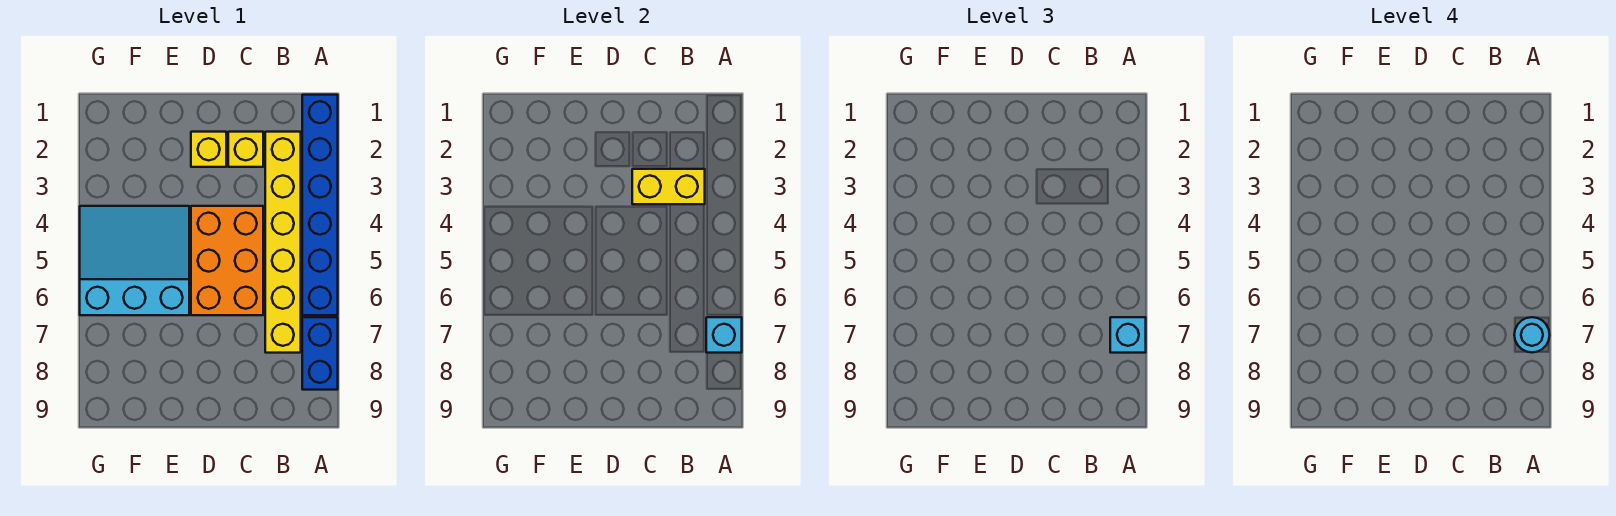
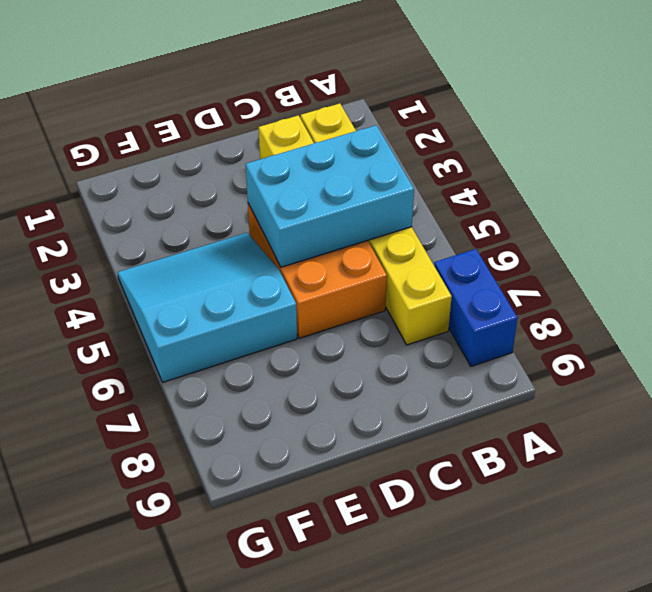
cyan 2x3 brick [246,125,414,267] -> none
none -> blue 1x6 brick [302,95,338,315]
none -> yellow 1x1 brick [191,132,226,167]

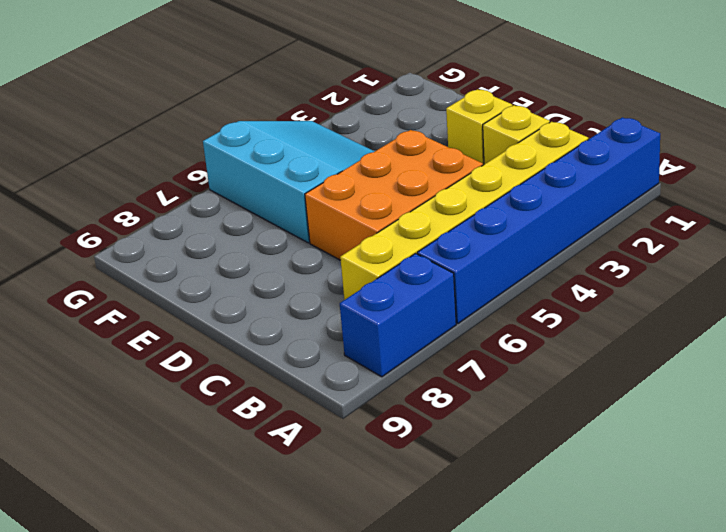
none -> cyan 1x1 brick [706,317,742,353]
none -> yellow 1x2 brick [632,169,705,204]

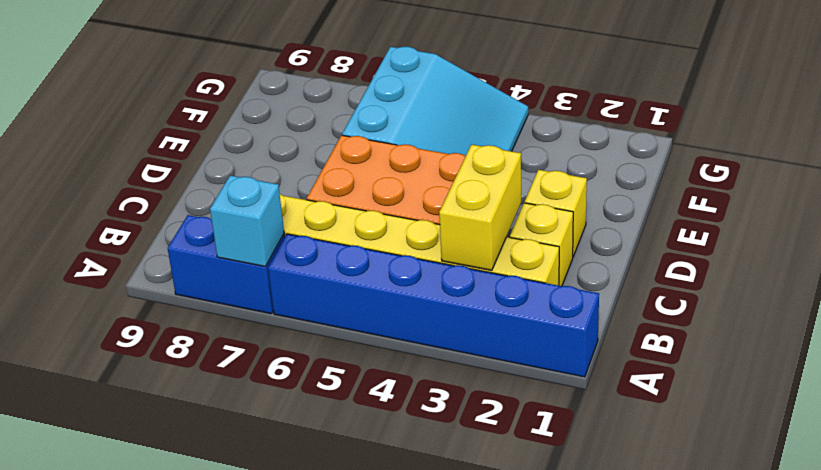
none -> cyan 1x1 brick [1110,317,1146,353]
none -> cyan 1x1 round brick [1514,317,1550,352]

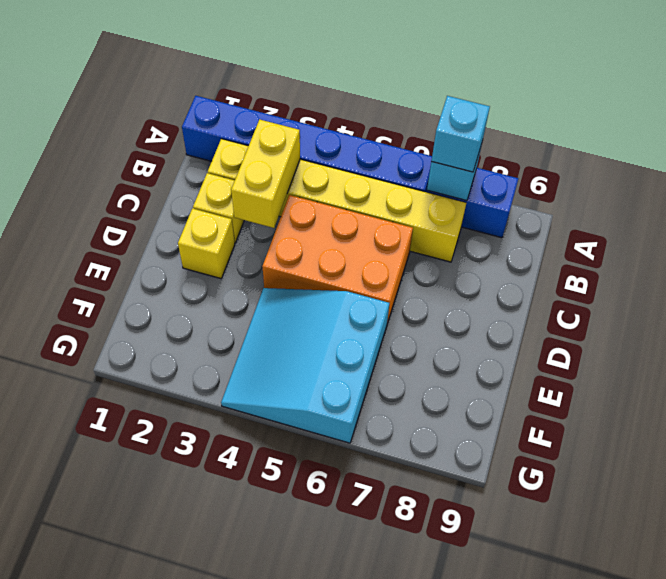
none -> cyan 1x1 round brick [1514,317,1550,352]

